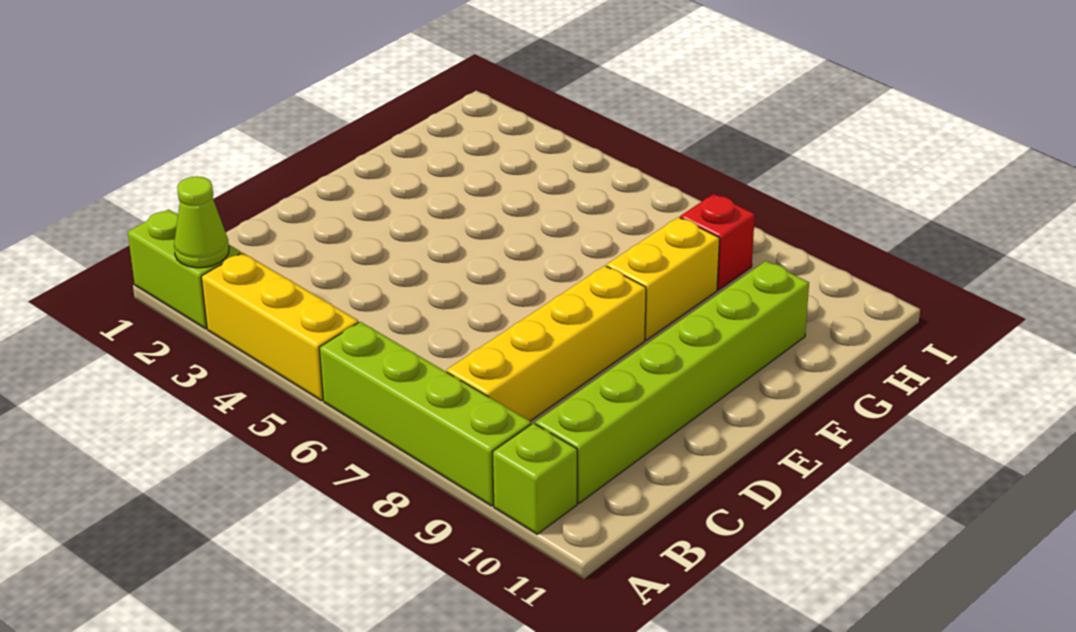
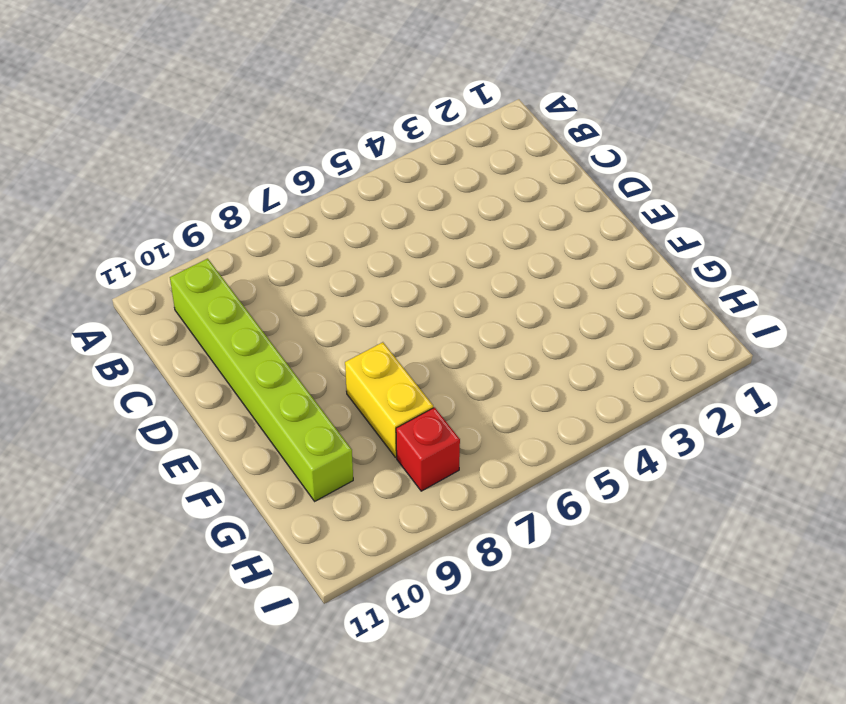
none -> lime 1x2 brick [128,209,241,329]
none -> yellow 1x3 brick [201,253,359,401]

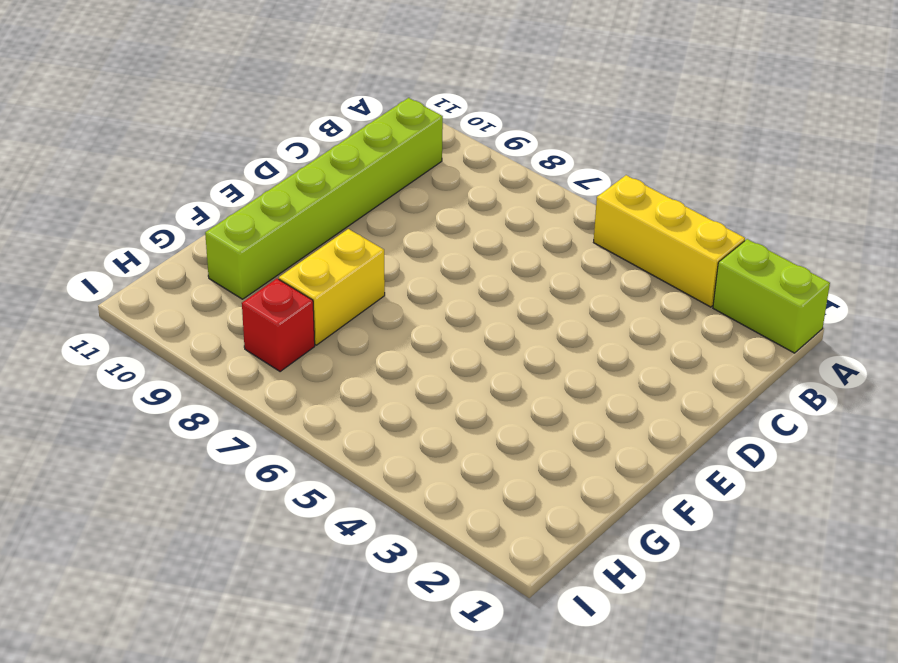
none -> lime 1x4 brick [319,322,531,506]
none -> lime 1x1 brick [493,423,577,534]

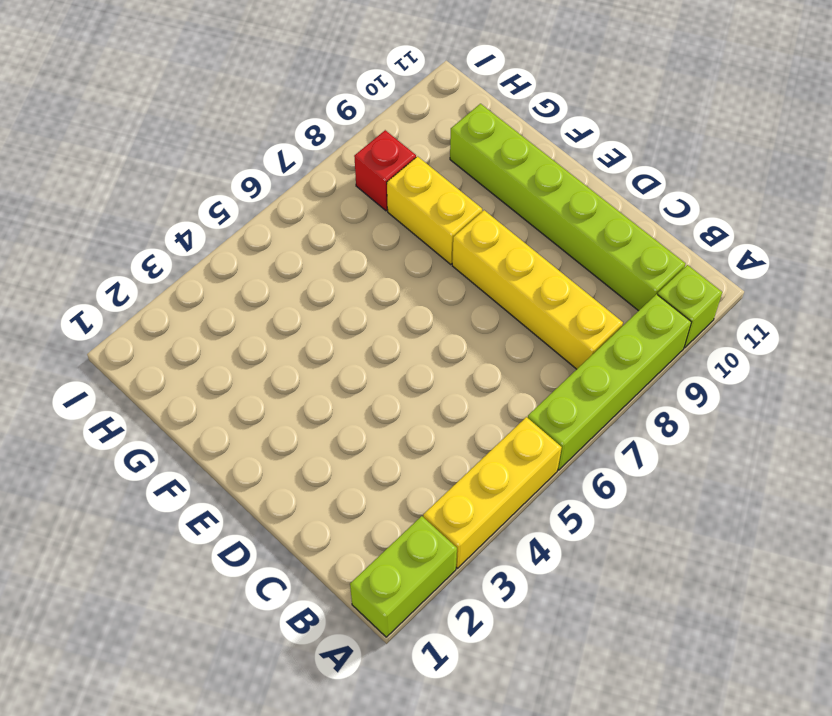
none -> lime 1x1 cone [174,176,229,268]

